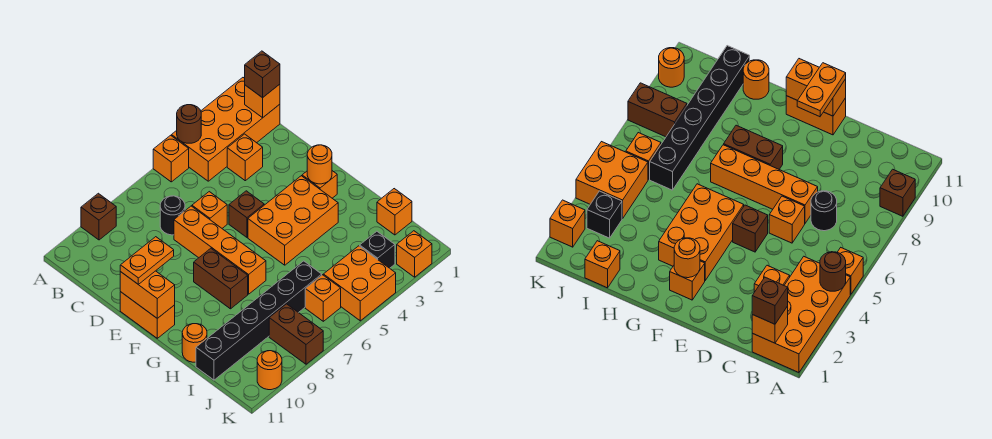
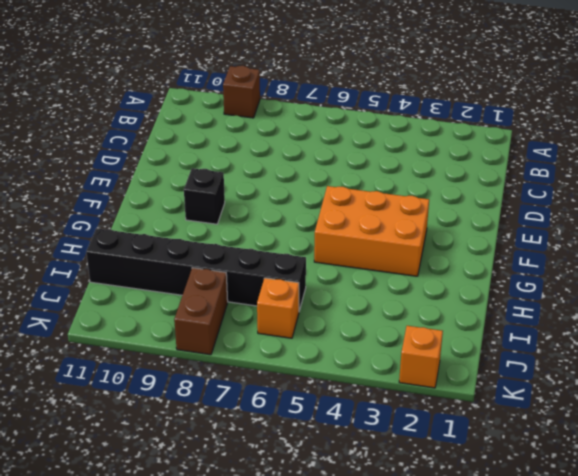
black 1x1 brick [184,168,225,224] -> black 1x1 brick moved to [360,231,395,268]
none -> orange 2x4 brick [171,78,280,181]
none -> orange 1x1 brick [153,135,189,182]
none -> orange 1x1 brick [227,134,263,181]

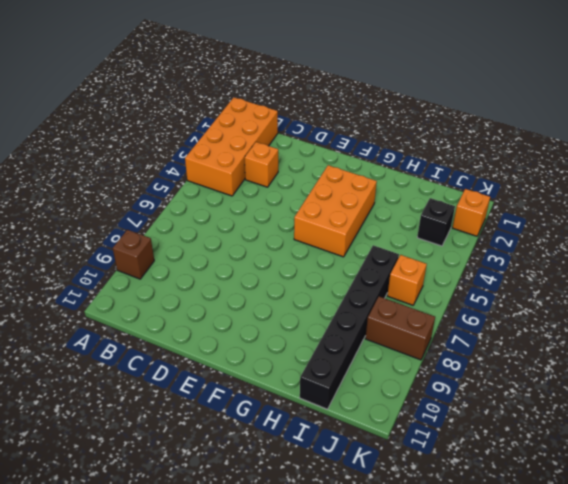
none -> orange 1x1 brick [153,135,189,182]
none -> black 1x1 round brick [160,196,185,235]
none -> orange 1x1 brick [192,192,227,228]

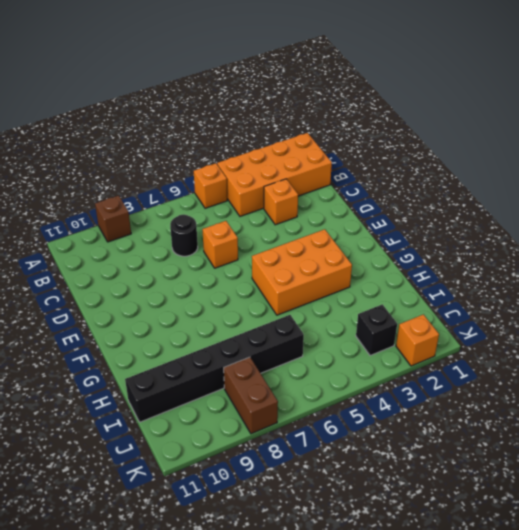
none -> orange 1x4 brick [174,206,266,294]
none -> brown 1x1 brick [229,191,264,237]
none -> orange 1x2 brick [120,292,175,338]

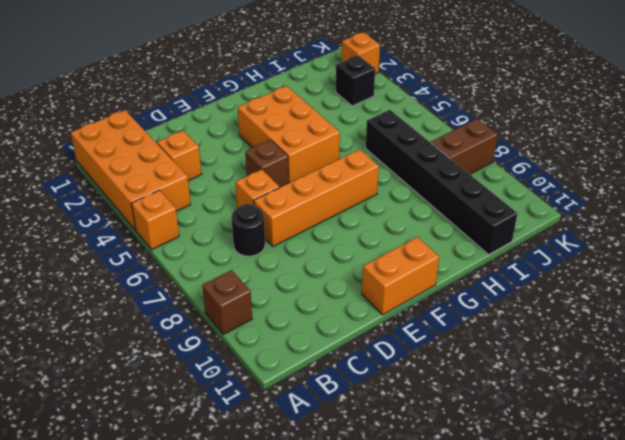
none -> orange 1x1 brick [302,171,337,198]
none -> brown 1x2 brick [194,248,248,309]
none -> orange 1x1 round brick [182,324,207,362]

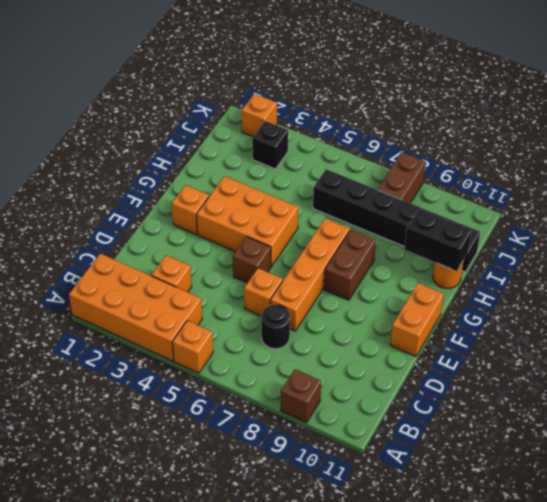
black 1x2 brick [404,209,472,271] -> none
none -> orange 1x1 brick [377,189,412,235]
none -> orange 2x2 brick [323,246,396,321]
none -> orange 1x1 brick [305,275,341,321]

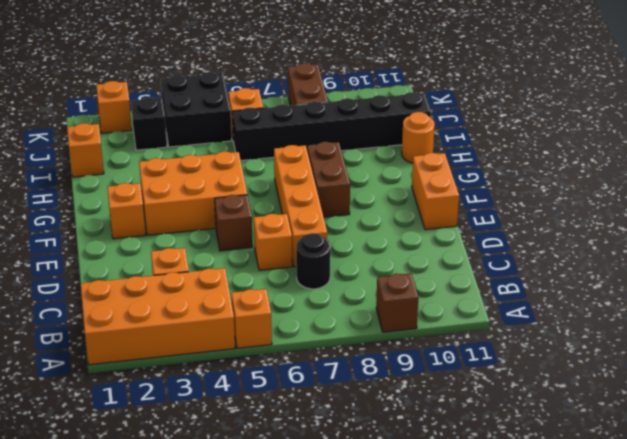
black 2x2 brick [161,72,232,147] -> orange 2x2 brick [323,246,396,321]
none -> orange 1x1 round brick [257,351,282,390]
none -> brown 1x1 round brick [177,105,201,143]
none -> orange 1x1 brick [245,84,280,118]

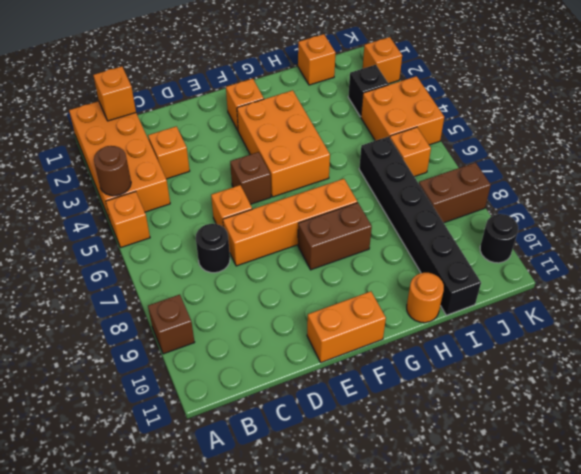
black 1x1 round brick [480,214,518,263] -> orange 1x1 round brick [257,351,282,390]
none -> orange 1x2 brick [120,271,175,318]
none -> orange 1x1 round brick [307,145,332,184]
none -> brown 1x1 brick [245,51,280,98]

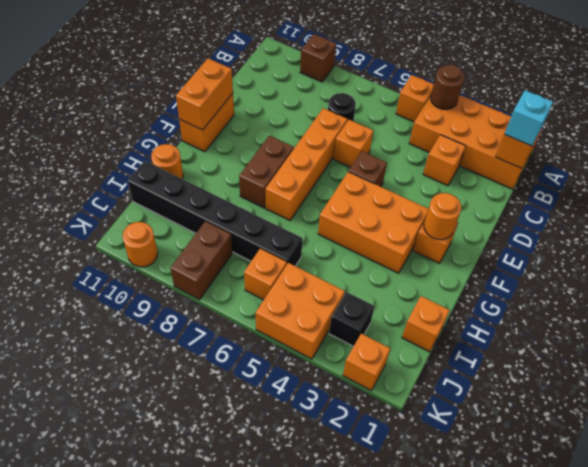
cyan 1x1 brick [505,90,553,146] -> brown 1x1 brick [245,51,280,98]
none -> orange 1x2 plate [120,237,174,285]

